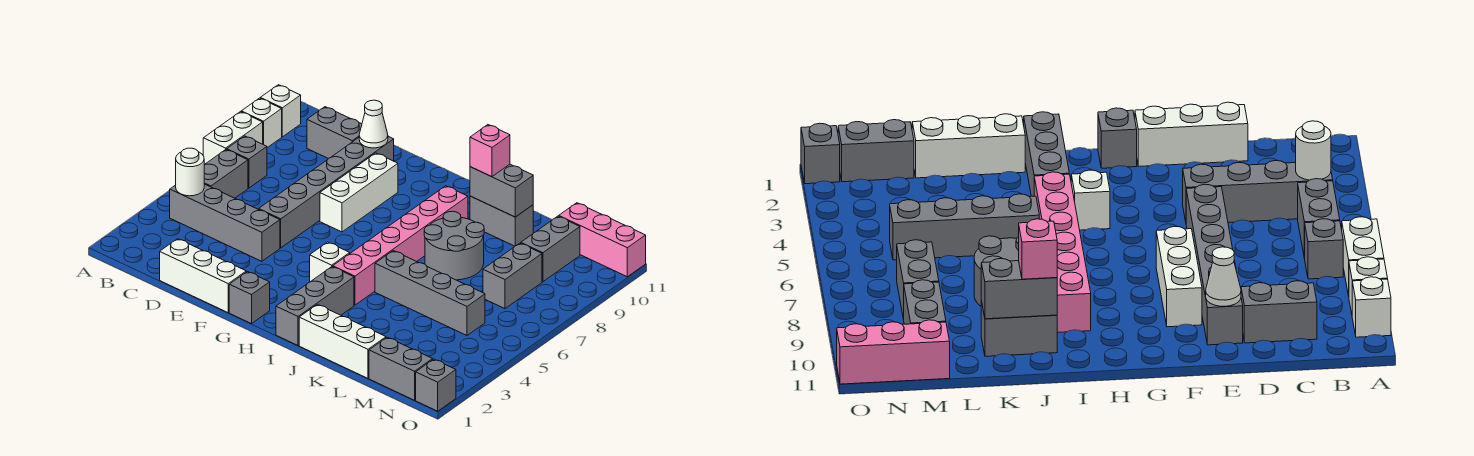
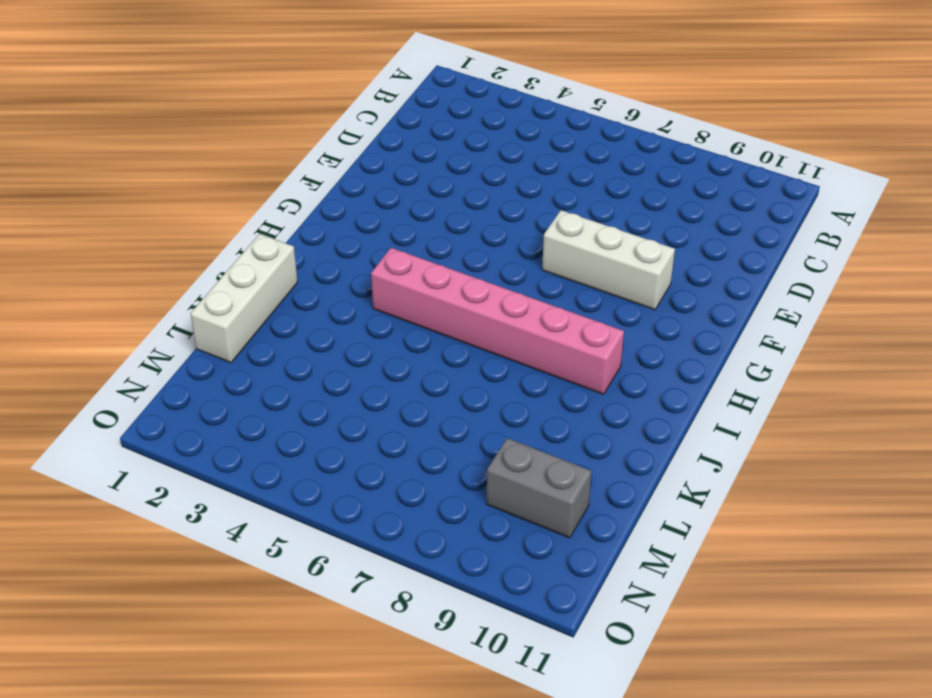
none -> white 1x2 brick [203,112,263,165]
none -> white 1x1 brick [241,98,282,148]
none -> white 1x1 brick [260,85,301,137]

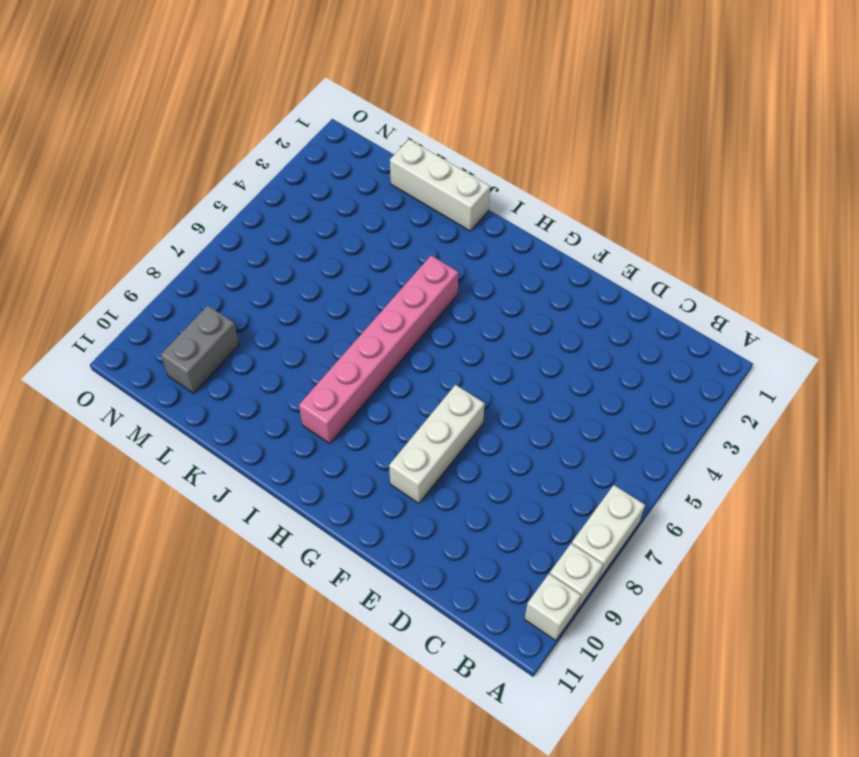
none -> grey 1x4 brick [170,184,280,261]
none -> grey 1x2 brick [204,150,248,198]
none -> grey 1x1 brick [227,136,267,188]

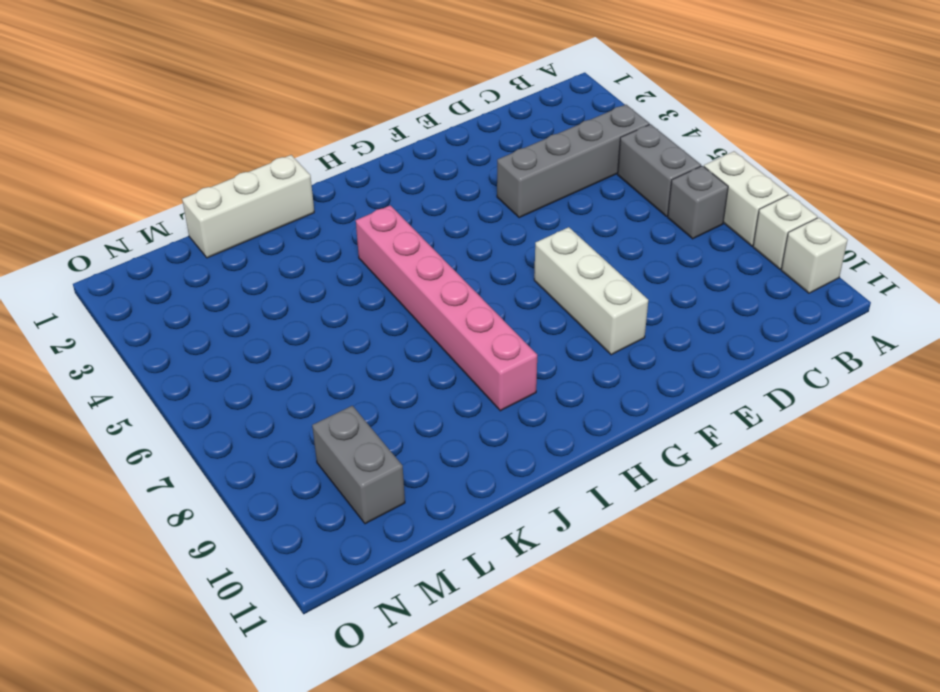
none -> grey 1x2 brick [307,107,362,159]
none -> white 1x3 brick [160,239,246,312]
none -> grey 1x6 brick [259,136,394,248]

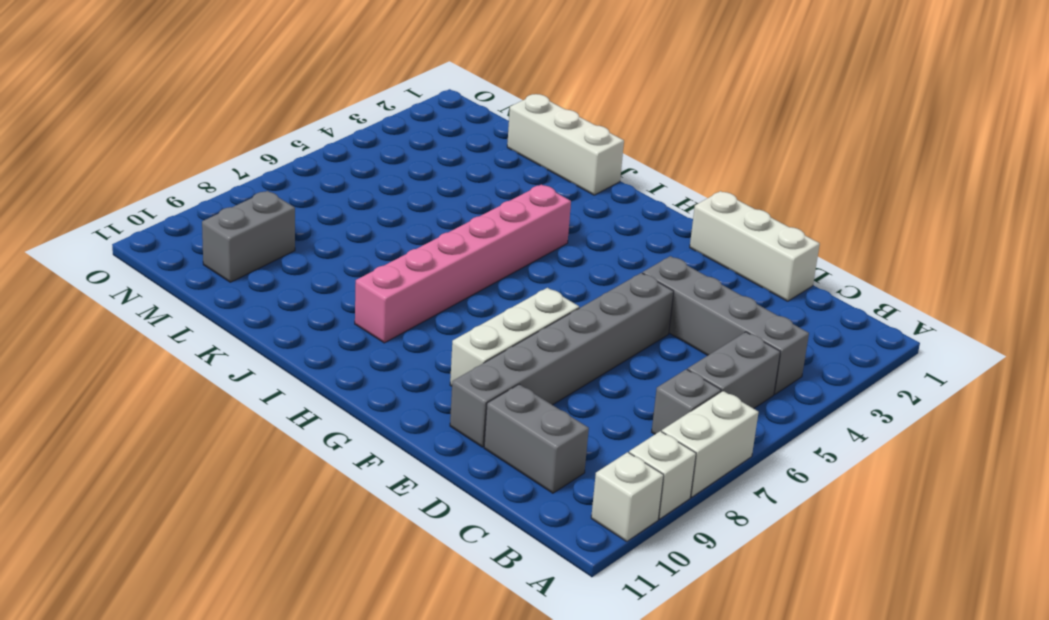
none -> grey 1x1 brick [229,272,270,324]
none -> white 1x1 brick [310,242,350,282]
none -> grey 1x3 brick [276,267,354,345]

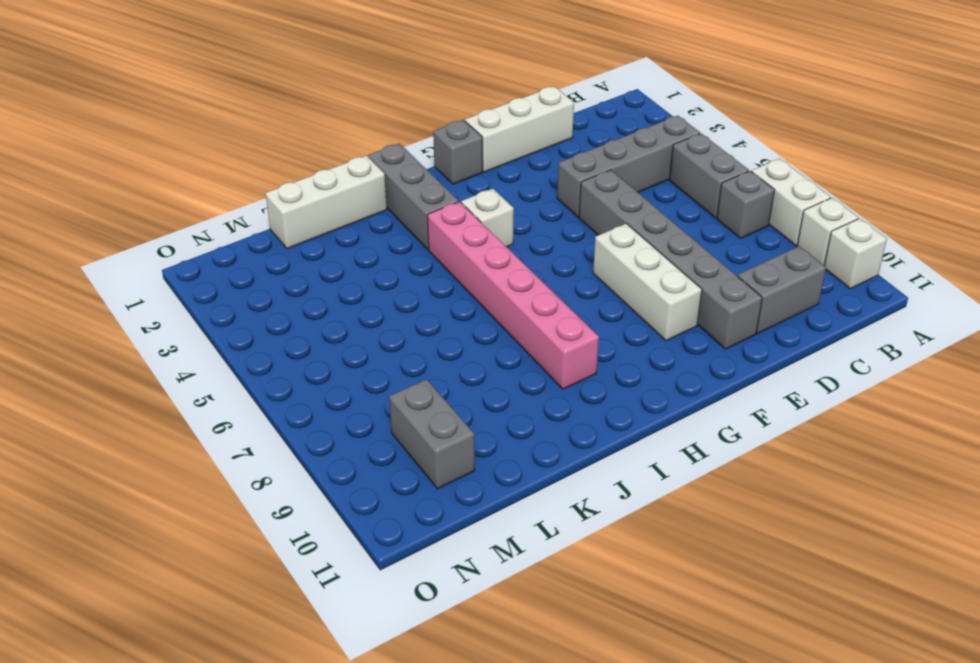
none -> grey 1x4 brick [375,251,485,335]
none -> grey 2x2 round brick [424,211,484,280]
none -> grey 1x2 brick [470,196,533,246]

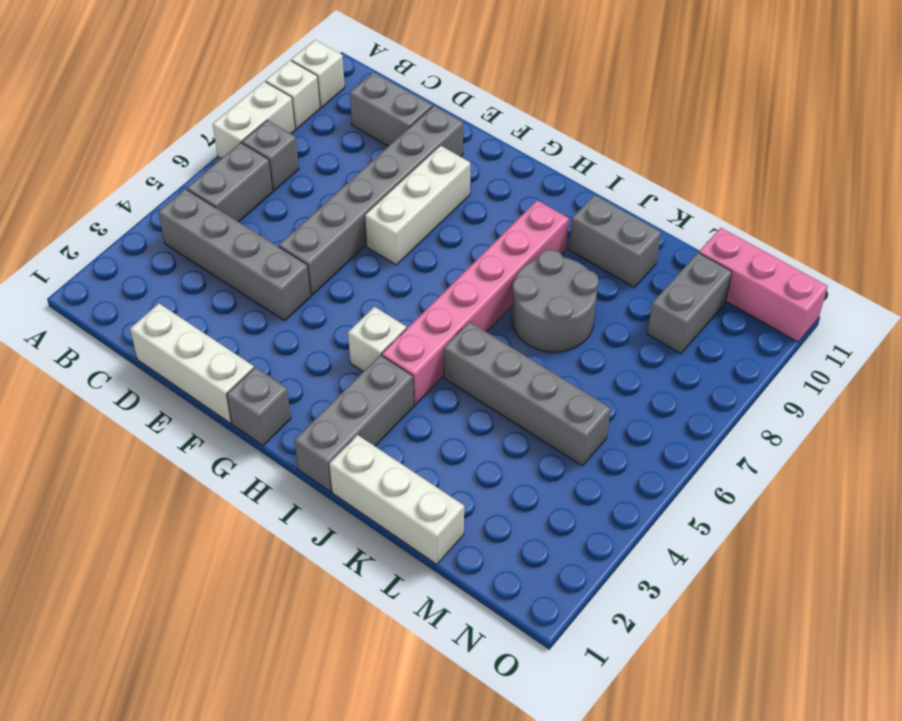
none -> grey 1x2 brick [369,337,433,400]
none -> grey 1x2 brick [483,243,542,309]
none -> grey 1x1 brick [416,359,456,411]

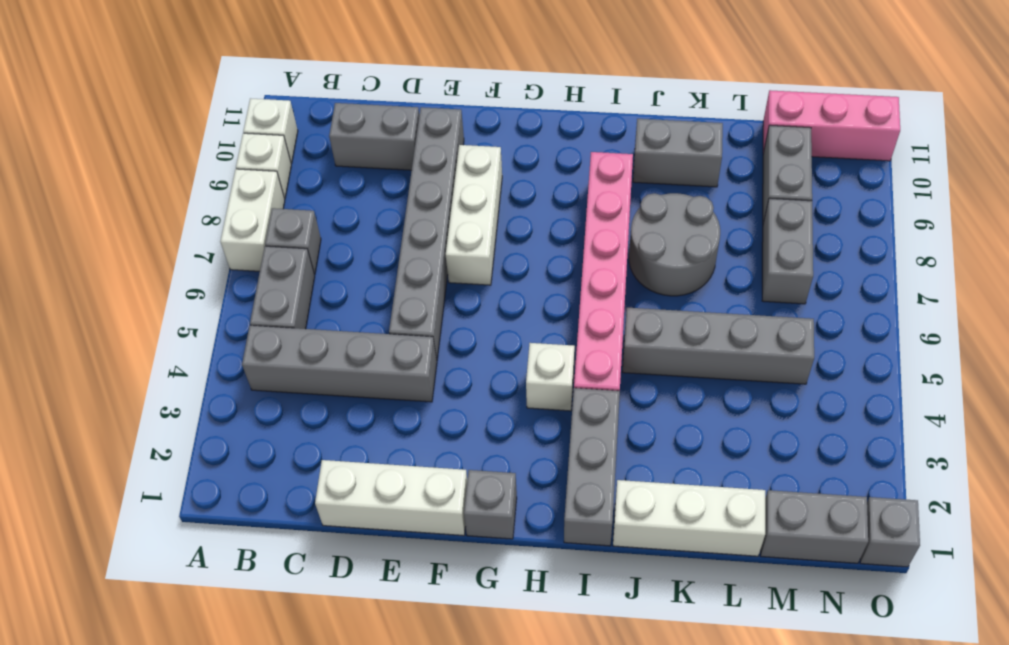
none -> white 1x1 round brick [176,148,204,196]
none -> white 1x1 cone [359,100,388,148]
none -> grey 1x2 brick [470,164,533,217]

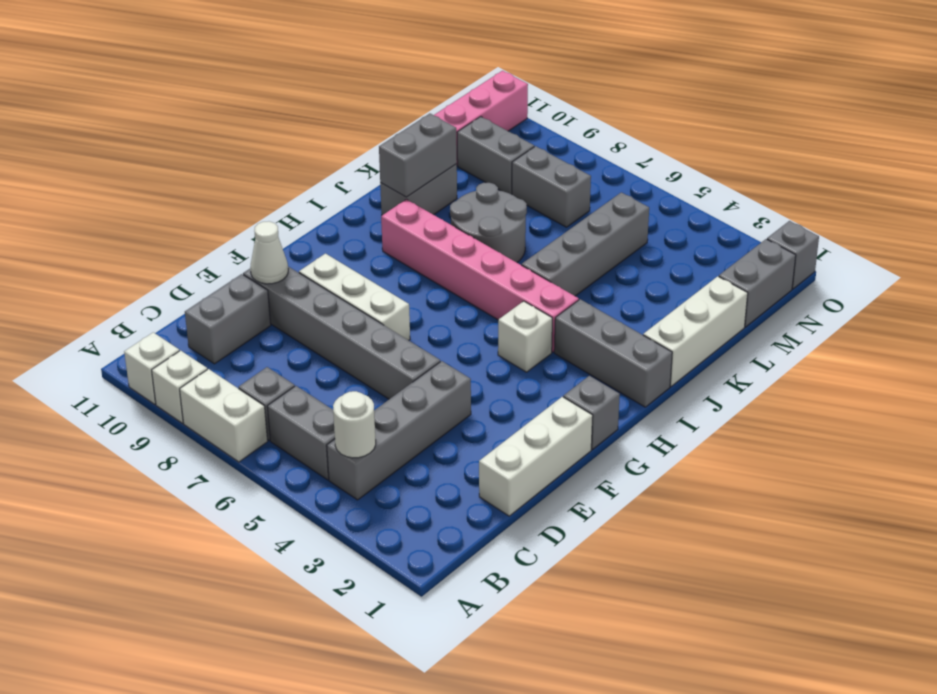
none -> pink 1x1 brick [470,125,510,177]

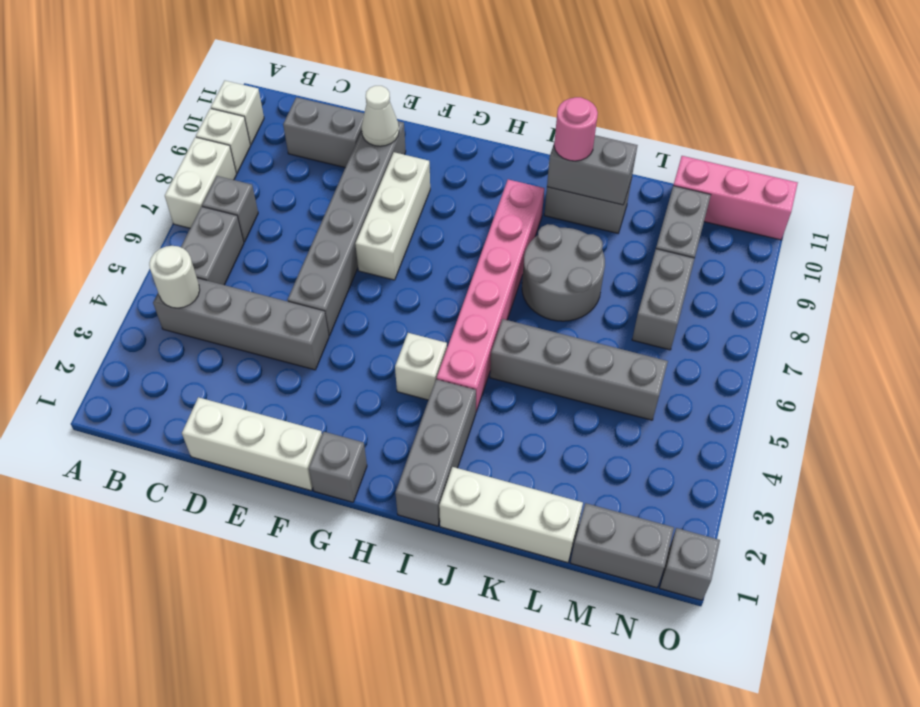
pink 1x1 round brick [554,97,598,161] -> pink 1x1 brick [470,125,510,177]

